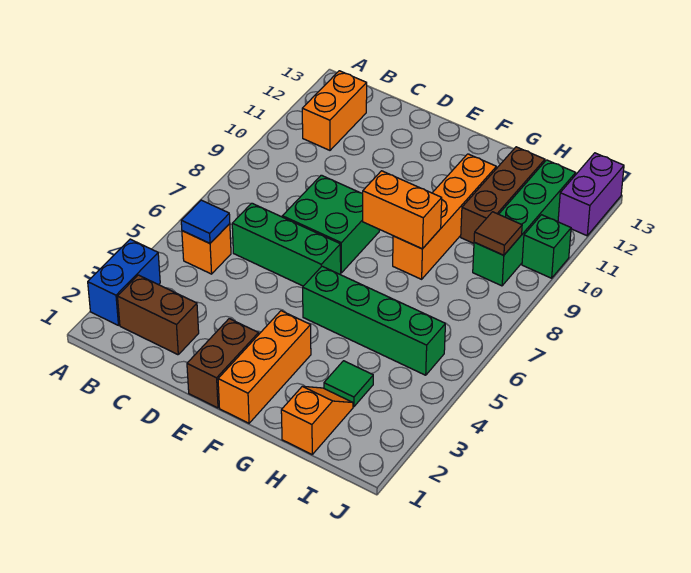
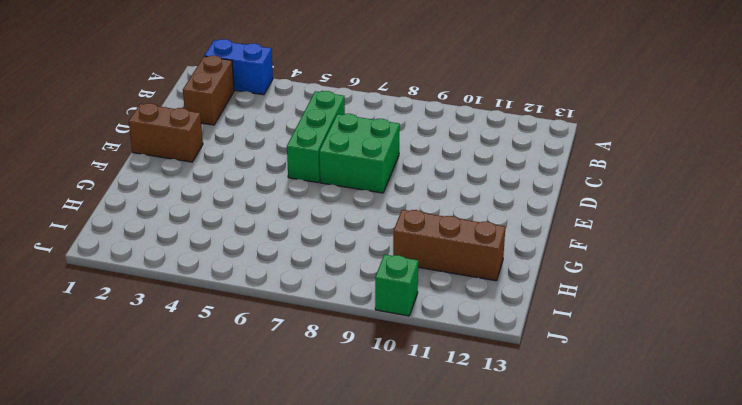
none -> orange 1x1 brick [182,224,231,274]
none -> orange 1x2 brick [302,71,367,150]
none -> orange 1x3 brick [218,311,311,423]

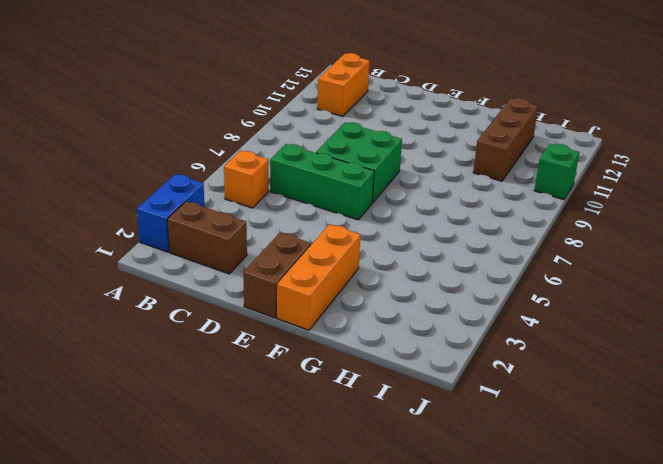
none -> green 1x4 brick [303,266,445,375]
none -> orange 1x4 brick [393,154,496,279]
none -> orange 1x2 slope [281,386,353,454]

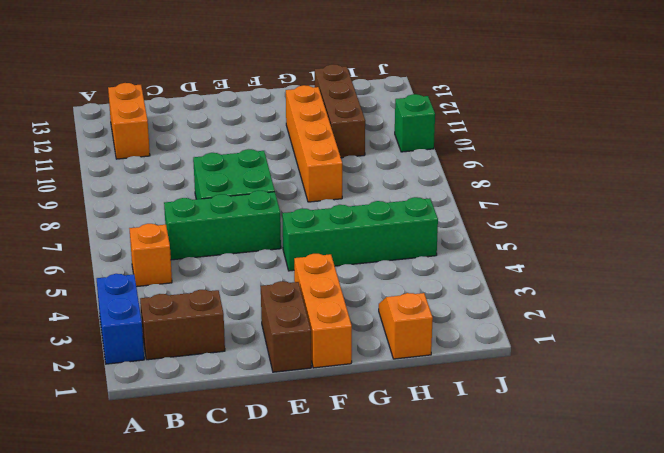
none -> green 1x1 tile [324,361,373,407]
none -> green 1x4 brick [473,160,576,286]
none -> purple 1x2 brick [558,153,624,236]

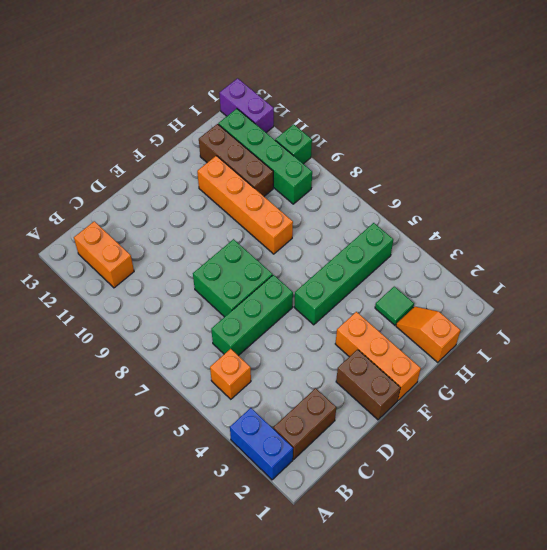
none -> blue 1x1 tile [181,200,230,243]
none -> orange 1x2 brick [363,171,442,249]
none -> brown 1x1 tile [474,212,522,255]

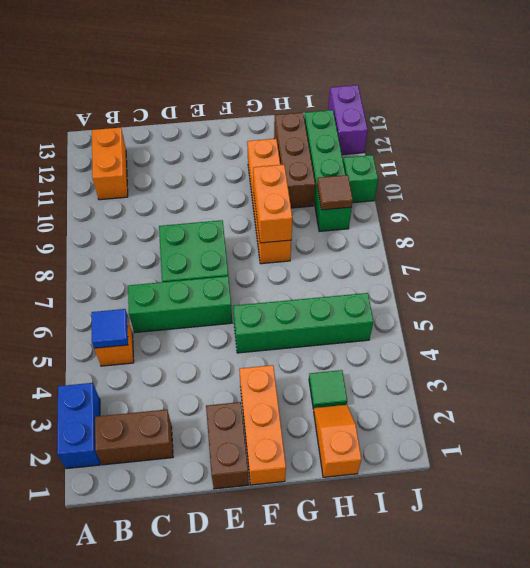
orange 1x2 brick [253,165,292,243] -> orange 1x2 brick turned to [363,171,442,249]

